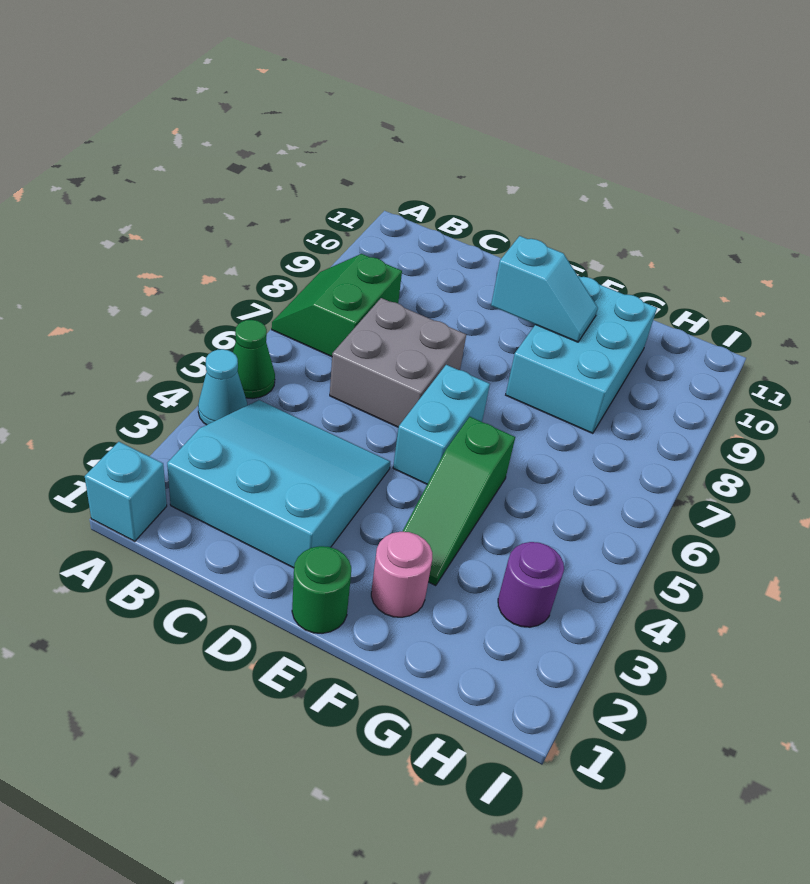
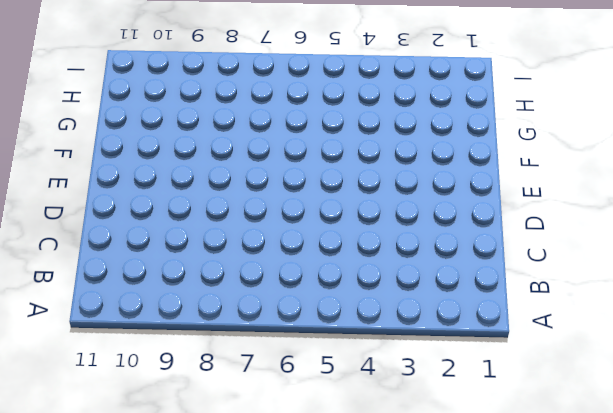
none -> cyan 1x1 brick [85,442,167,541]
none -> cyan 1x1 cone [198,349,247,425]
none -> green 1x1 cone [233,320,275,399]

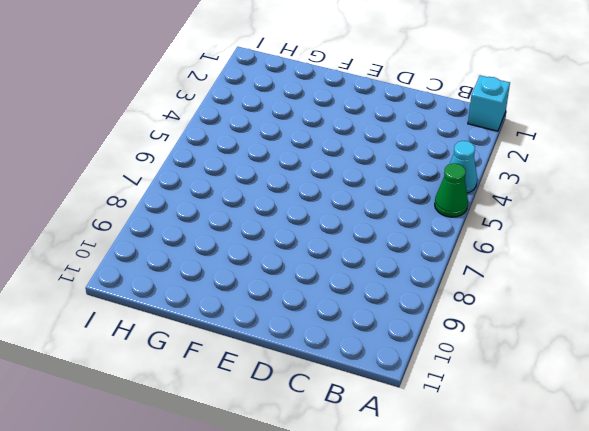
none -> green 2x2 slope [272,254,402,357]
none -> cyan 3x3 slope [167,400,390,568]
none -> grey 2x2 brick [330,298,466,427]

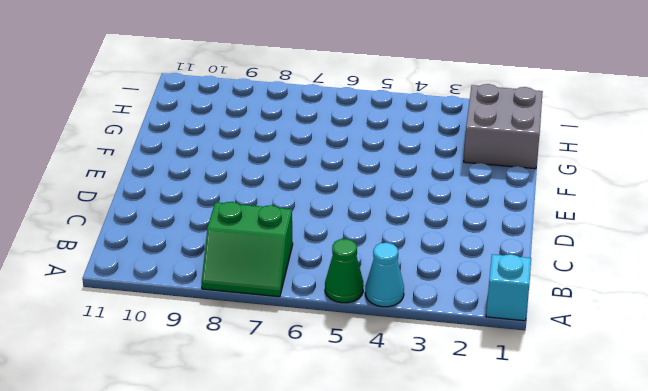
grey 2x2 brick [464,84,543,169] -> grey 2x2 brick moved to [330,298,466,427]
none -> cyan 3x3 slope [167,400,390,568]
none -> green 1x1 round brick [292,546,351,633]
none -> cyan 1x2 brick [393,365,490,484]

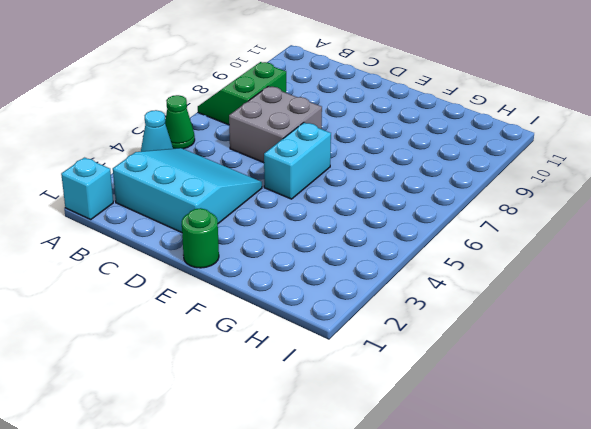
none -> pink 1x1 round brick [371,532,432,617]
none -> green 1x3 slope [402,417,515,586]
none -> cyan 2x3 brick [506,276,657,433]

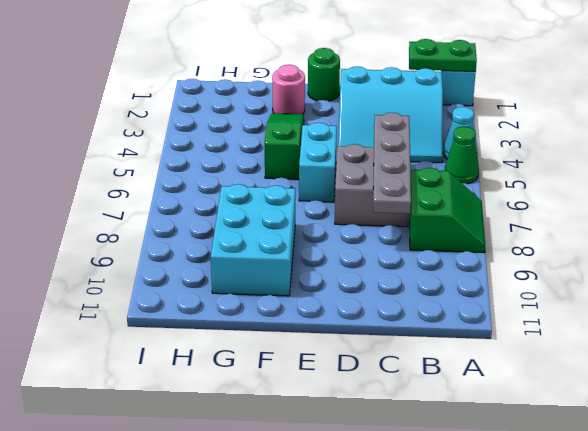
green 1x2 plate [409,39,477,71] -> none
grey 1x4 plate [373,112,411,214] -> none
none -> purple 1x1 round brick [498,542,564,627]
none -> cyan 1x2 slope [491,236,598,342]

